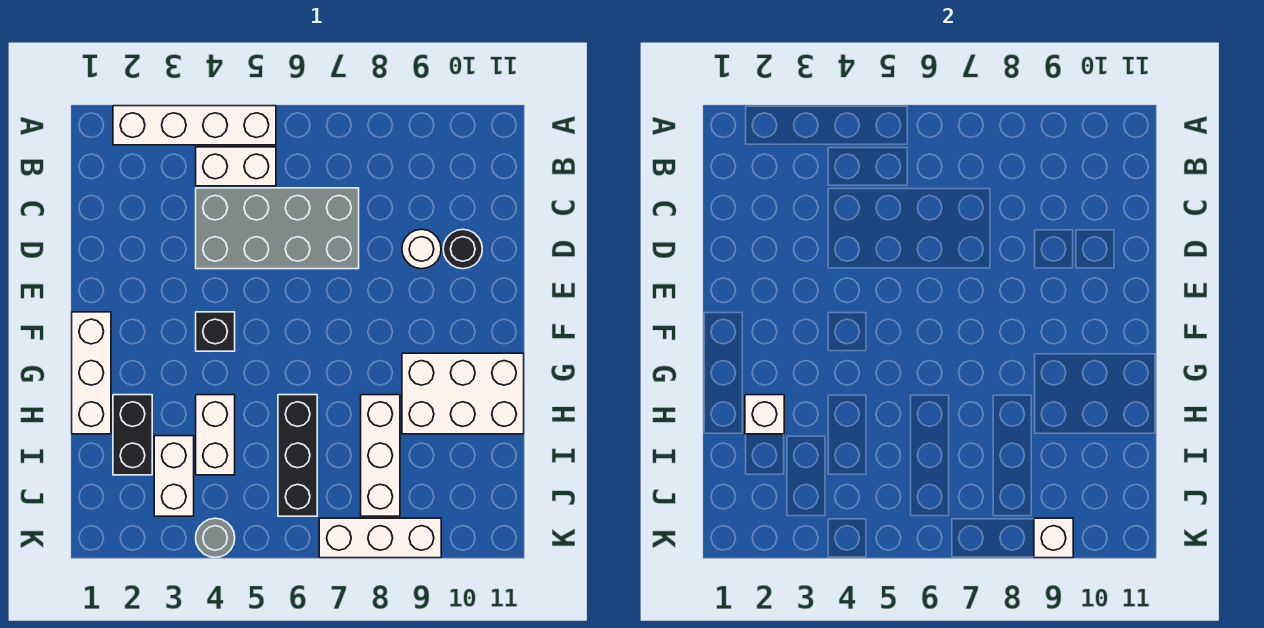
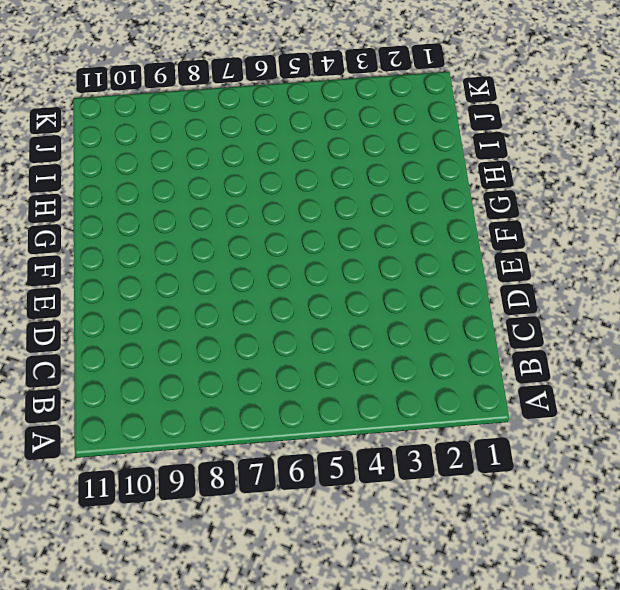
none -> white 1x4 brick [113,106,276,145]
none -> white 1x2 brick [196,147,276,186]
none -> grey 2x4 brick [196,188,359,269]

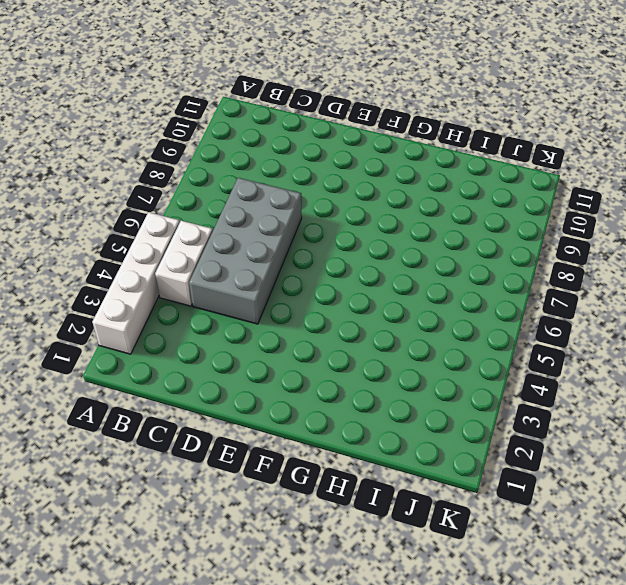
none -> white 1x1 round brick [402,229,441,269]
none -> black 1x1 round brick [443,229,482,269]
none -> white 1x3 brick [72,312,111,434]

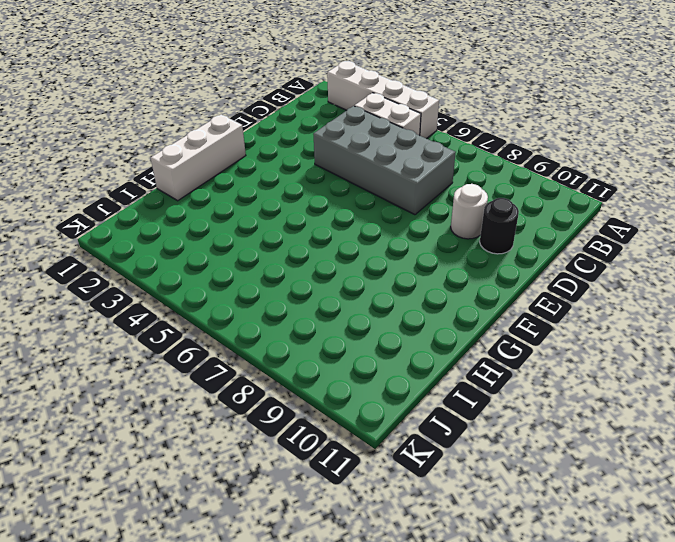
none -> black 1x1 brick [196,312,235,351]
none -> white 2x3 brick [402,353,524,434]
none -> black 1x2 brick [113,395,152,475]

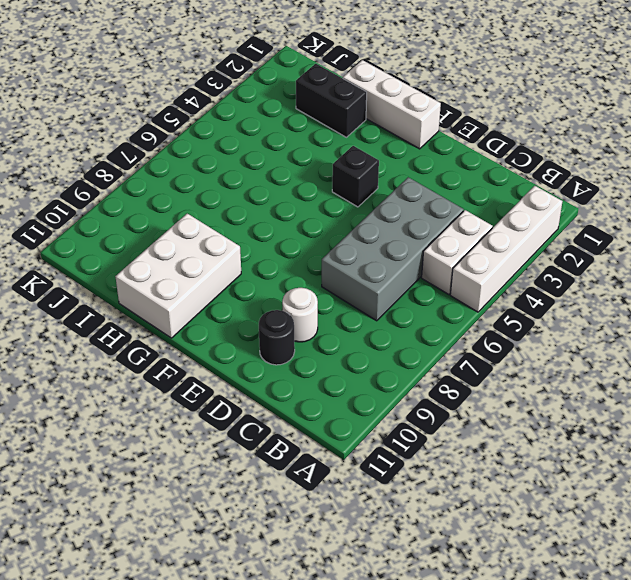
none -> white 1x2 brick [196,395,235,475]
none -> black 1x3 brick [278,395,317,516]
none -> white 1x3 brick [361,395,400,516]

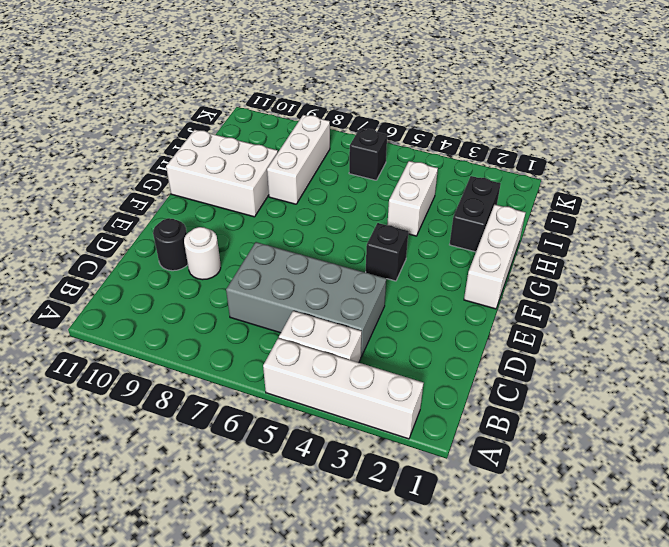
black 1x1 brick [349,128,387,180] -> black 1x3 brick [278,395,317,516]
none -> white 1x2 brick [154,436,194,516]
none -> grey 1x1 round brick [196,518,235,558]
none -> white 1x3 brick [319,518,441,558]

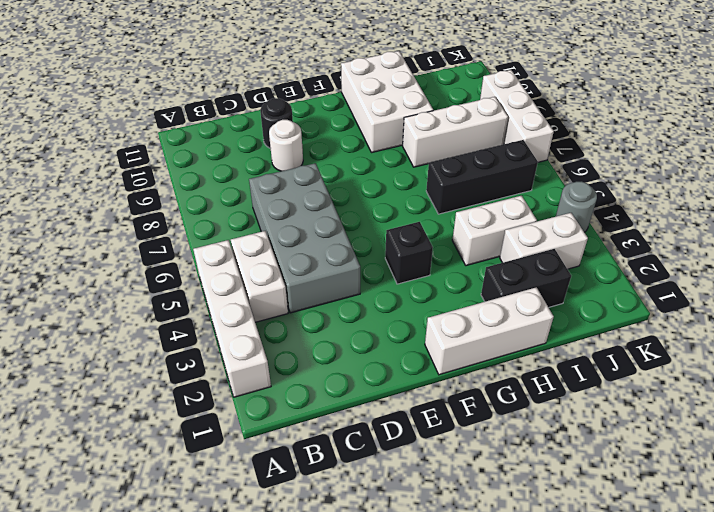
none -> white 1x1 brick [745,395,784,434]
none -> white 1x1 brick [1034,518,1073,558]

